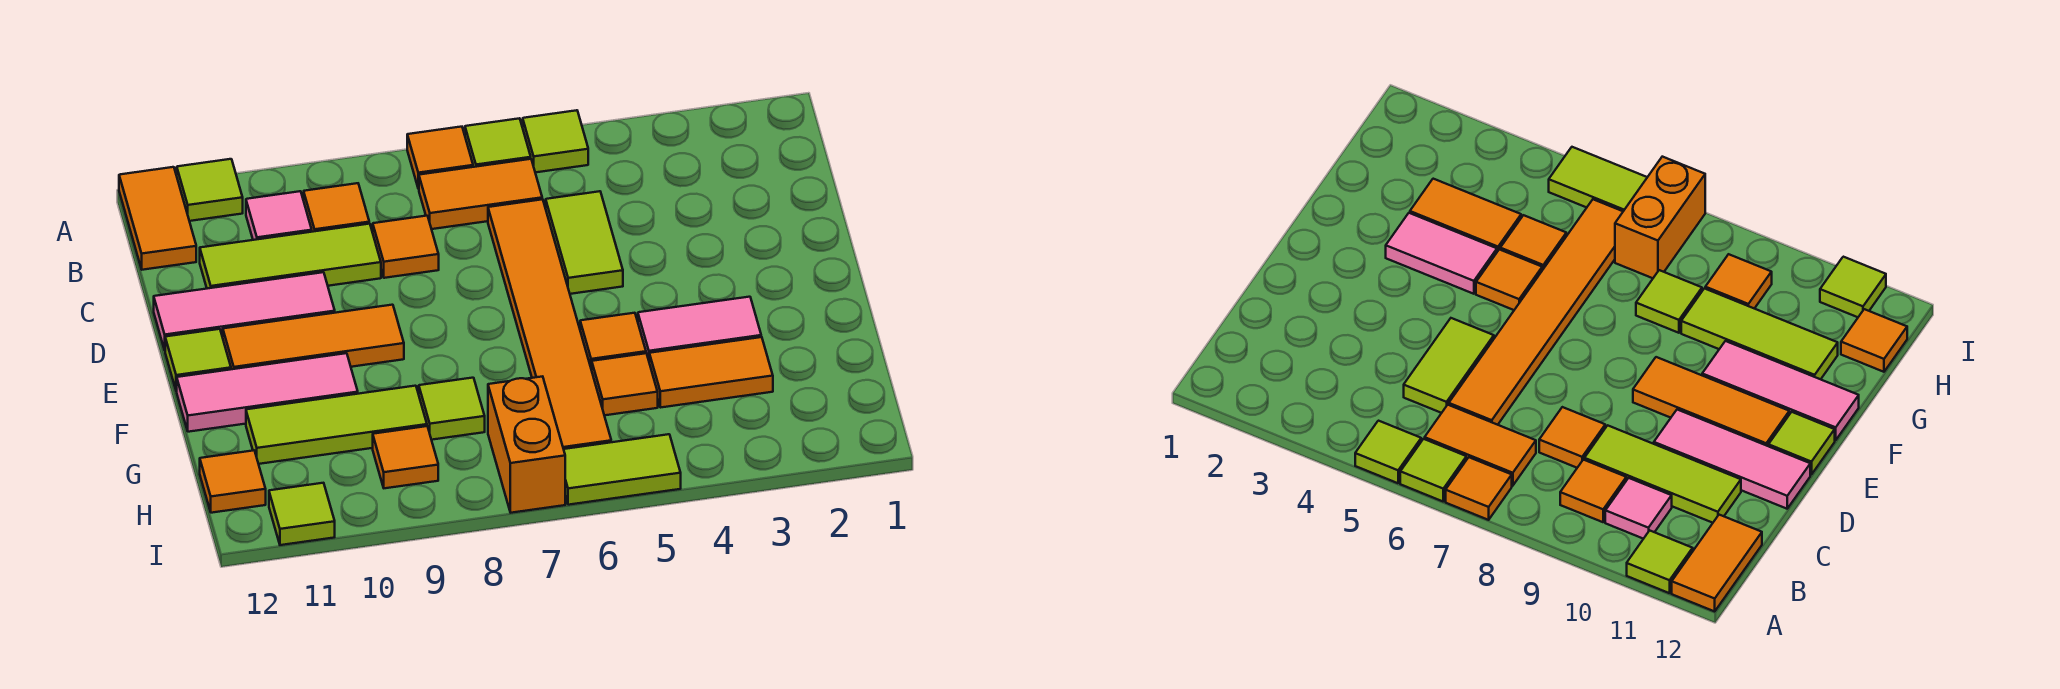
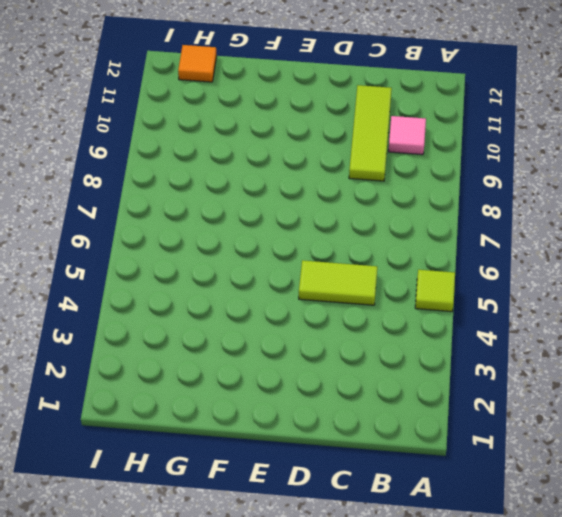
none -> lime 1x1 tile [465,118,531,167]
none -> orange 1x1 tile [407,127,473,189]
none -> lime 1x1 tile [177,159,243,221]

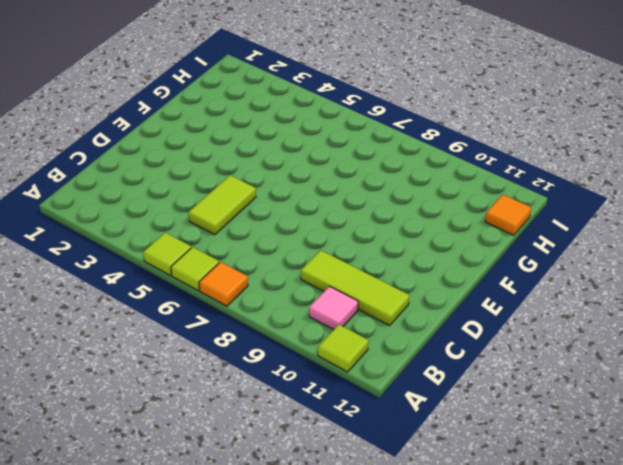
none -> orange 1x2 tile [119,167,196,270]
none -> orange 1x2 tile [419,159,542,229]
none -> orange 1x1 tile [304,183,369,232]

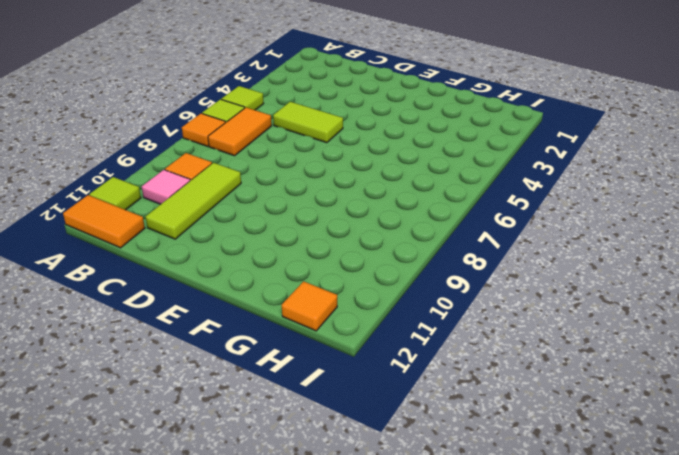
none -> orange 1x6 tile [488,199,611,449]
none -> orange 1x1 tile [373,216,439,278]
none -> pink 1x3 tile [154,272,335,350]

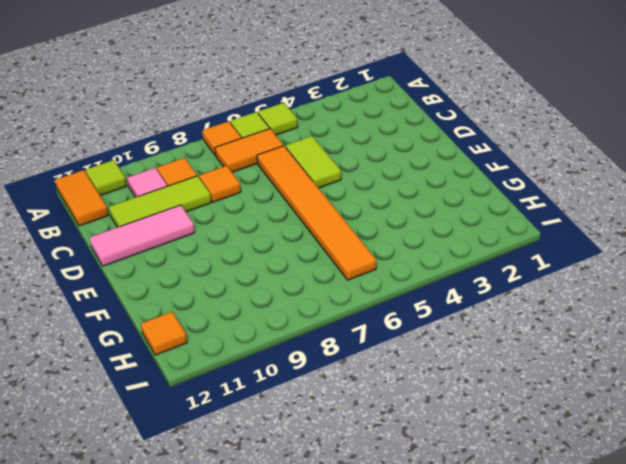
none -> orange 1x3 tile [223,305,404,369]
none -> lime 1x1 tile [165,329,231,391]
none -> pink 1x2 tile [638,297,761,360]

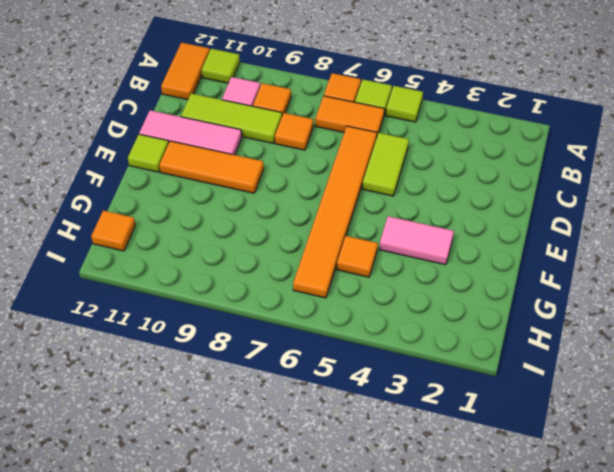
none -> orange 1x1 tile [580,313,646,370]
none -> pink 1x3 tile [177,353,358,432]
none -> orange 1x2 tile [649,337,773,407]

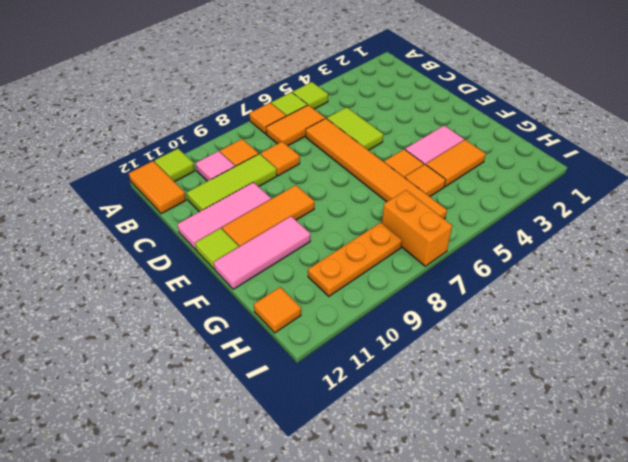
orange 1x3 plate [308,223,402,296] -> orange 1x1 tile [373,426,438,488]
none -> lime 1x1 tile [419,378,485,440]
none -> lime 1x3 tile [246,386,427,464]
none -> lime 1x2 tile [564,434,681,505]

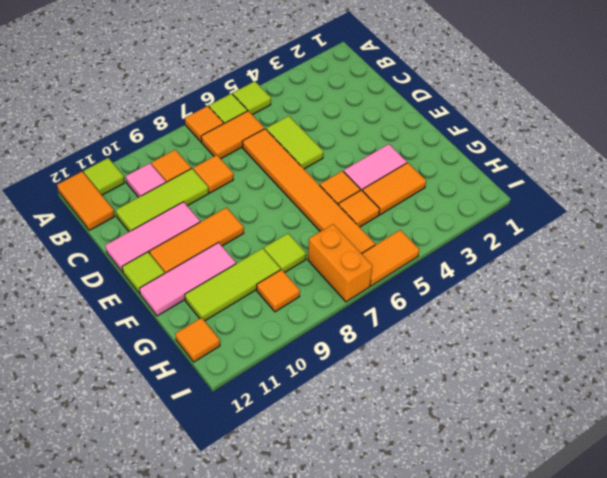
orange 1x2 tile [362,230,419,286] -> lime 1x2 tile [564,434,681,505]
none -> lime 1x1 tile [269,483,335,545]

